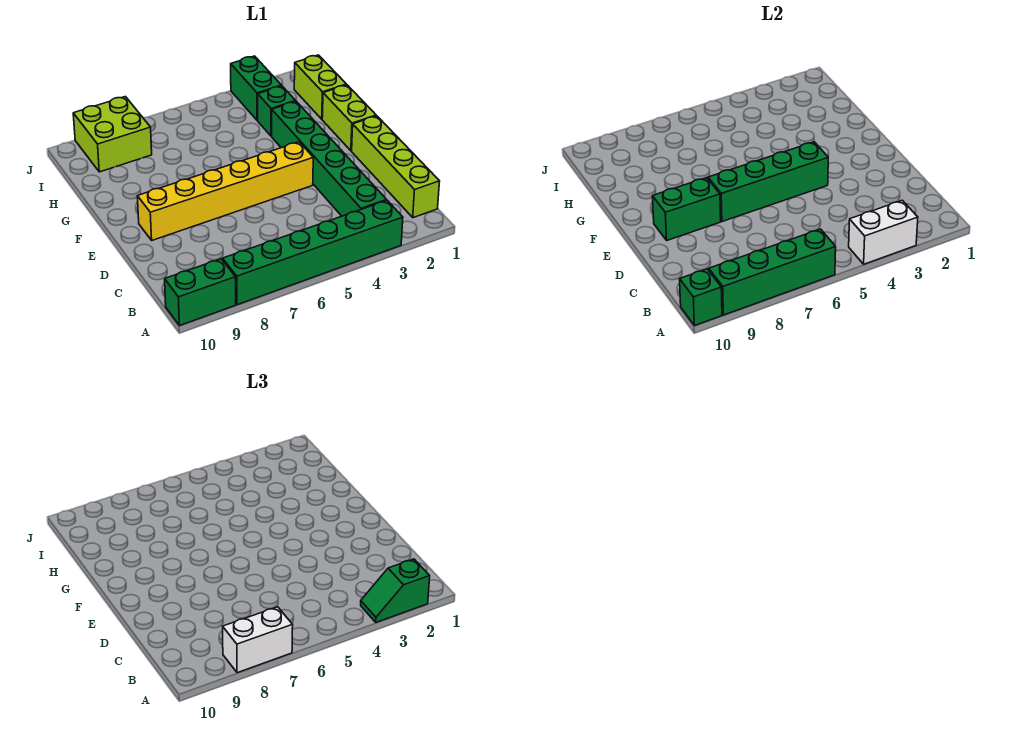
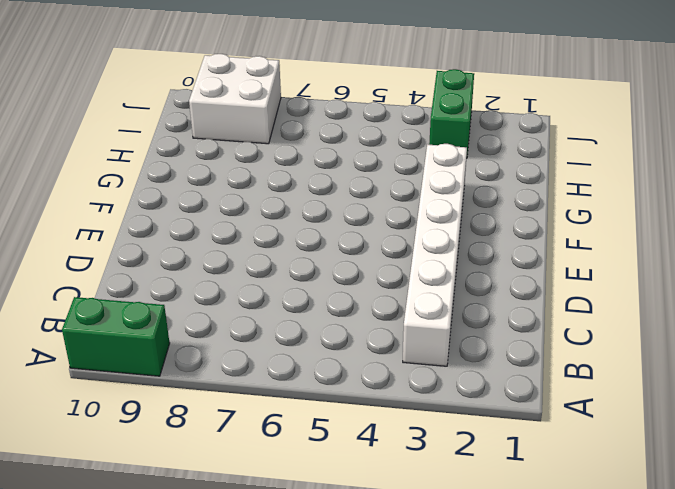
white 1x6 brick [403,144,467,366] -> green 1x6 brick [272,101,387,216]
white 2x2 brick [189,54,281,144] -> lime 2x2 brick [73,97,152,172]
none -> green 1x6 brick [223,200,403,305]
none -> lime 1x4 brick [352,116,440,218]
none -> yellow 1x6 brick [137,142,313,240]

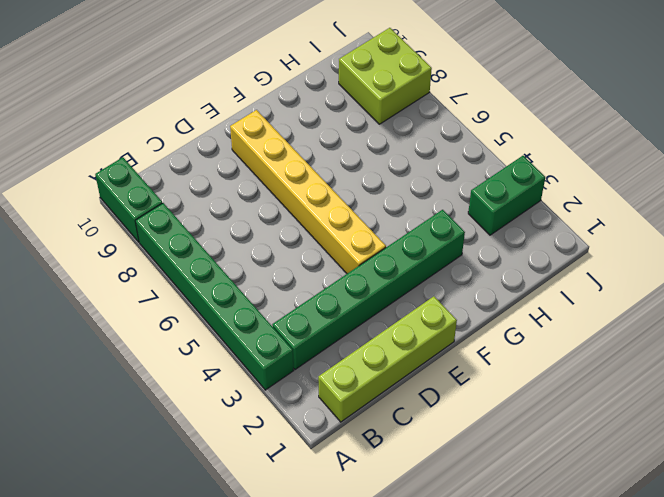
none -> lime 1x2 brick [322,85,376,151]
none -> lime 1x2 brick [294,55,346,119]
none -> green 1x1 brick [258,86,296,136]

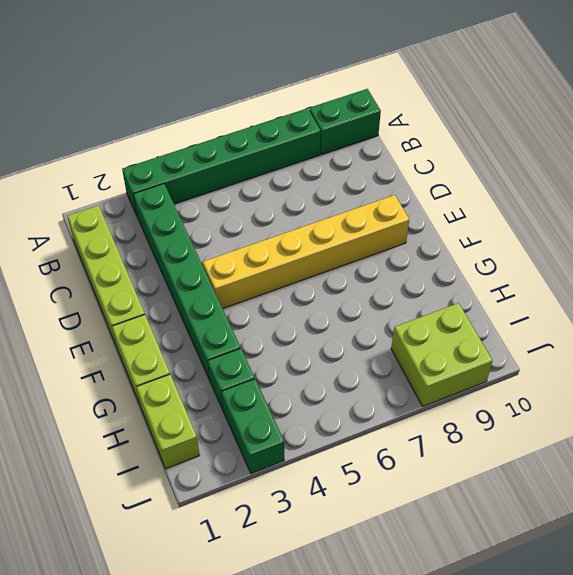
none -> white 1x2 brick [849,200,918,264]
none -> green 1x4 brick [709,229,836,315]
none -> green 1x1 brick [680,269,722,326]

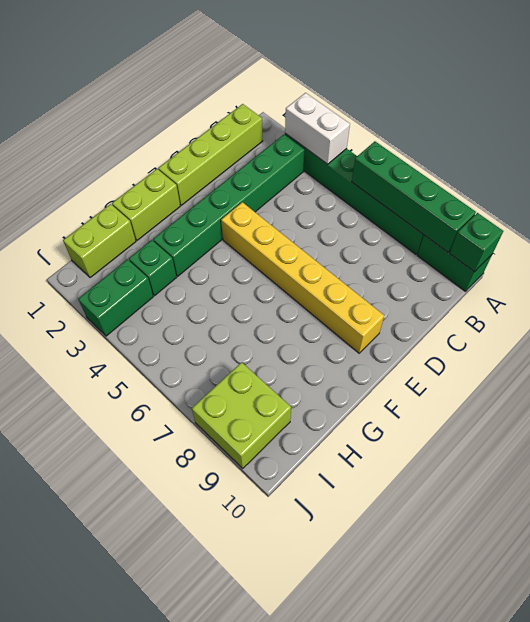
none -> green 1x4 brick [708,142,828,222]
none -> green 1x2 brick [652,178,721,240]
none -> green 1x2 slope [361,559,430,622]

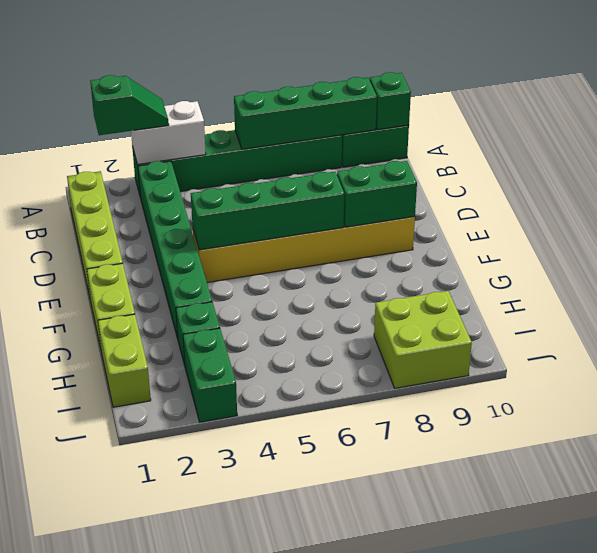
none -> white 1x2 brick [223,607,293,673]

